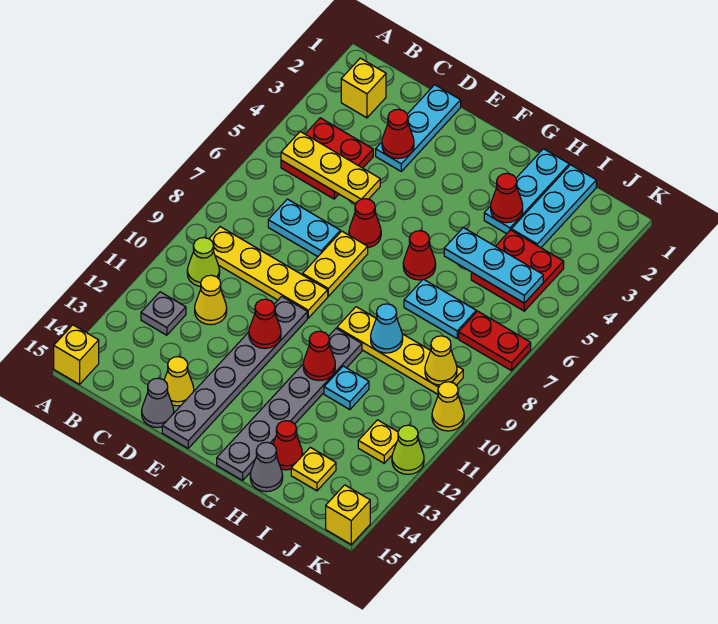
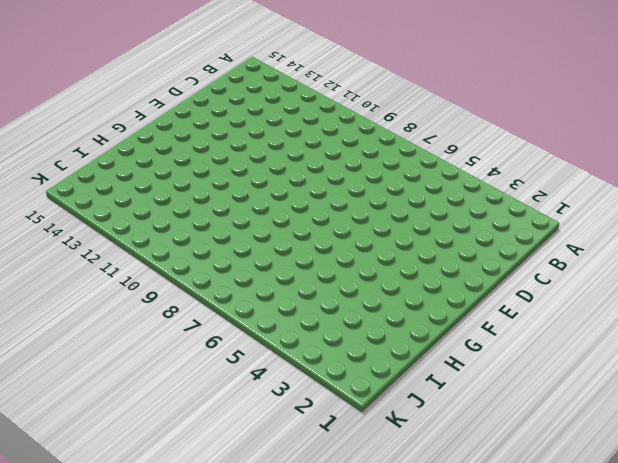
none -> yellow 1x1 brick [54,325,99,384]
none -> yellow 1x1 brick [341,58,386,118]
none -> red 2x2 plate [281,118,373,199]
none -> yellow 1x4 plate [209,227,328,318]

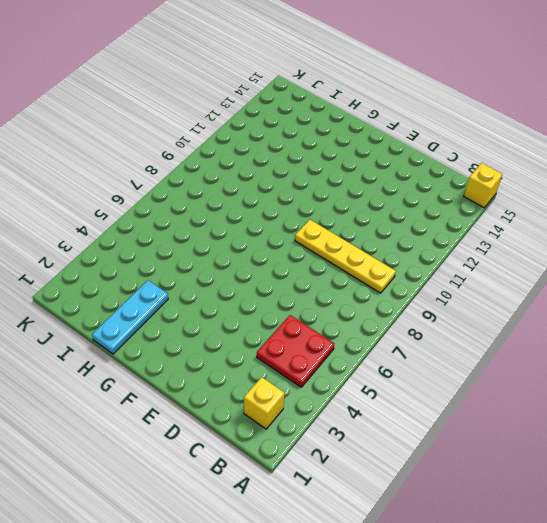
none -> lime 1x1 cone [187,238,220,286]
none -> grey 1x1 plate [141,292,186,335]
none -> cyan 1x2 plate [268,199,340,257]
none -> yellow 1x1 cone [195,275,227,325]

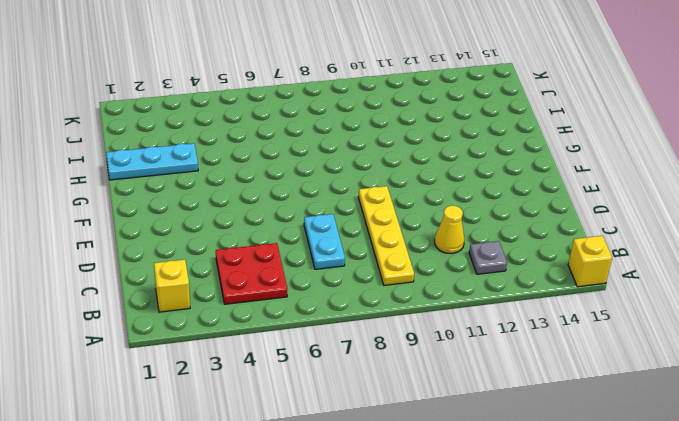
none -> lime 1x1 cone [187,238,220,286]
none -> cyan 1x3 plate [376,85,461,171]
none -> yellow 1x1 cone [164,357,194,406]
none -> grey 1x1 cone [142,378,174,428]

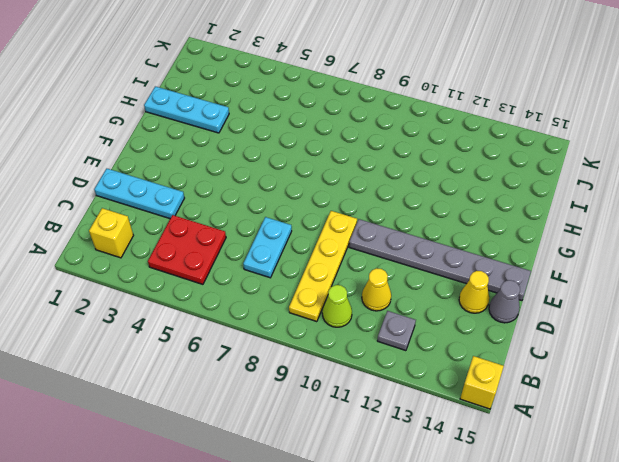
none -> red 1x1 cone [349,199,381,248]
none -> yellow 1x2 plate [303,231,368,296]
none -> red 1x1 cone [403,231,436,280]
none -> yellow 1x4 plate [337,307,463,394]

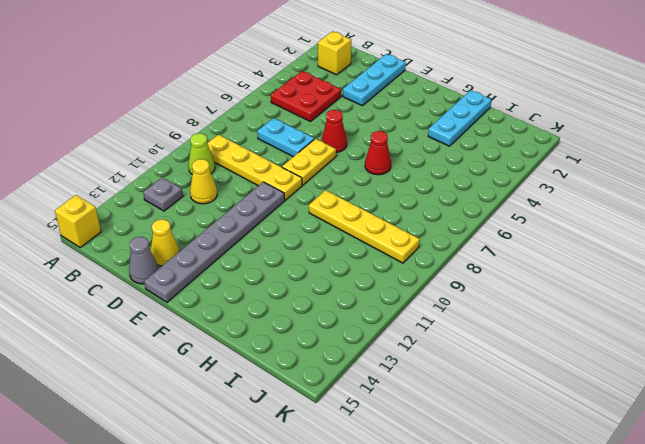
none -> grey 1x6 plate [217,329,362,480]
none -> cyan 1x2 plate [404,279,476,338]
none -> cyan 1x1 plate [324,366,369,410]
none -> red 1x1 cone [273,421,303,470]

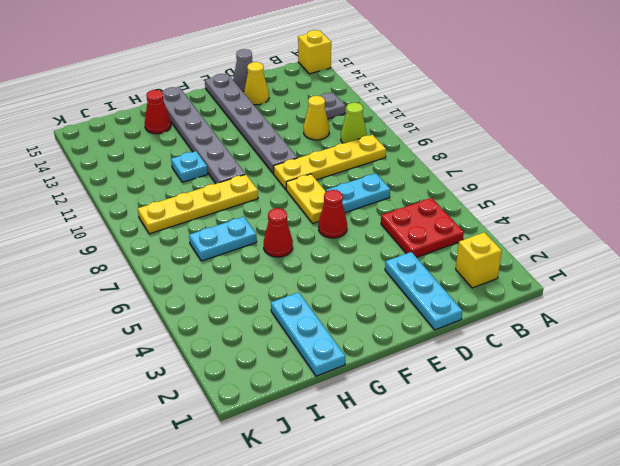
none -> grey 1x1 cone [250,442,283,492]
none -> cyan 1x3 plate [511,165,596,248]
none -> red 2x2 plate [471,230,564,311]
none -> yellow 1x1 plate [291,447,336,491]

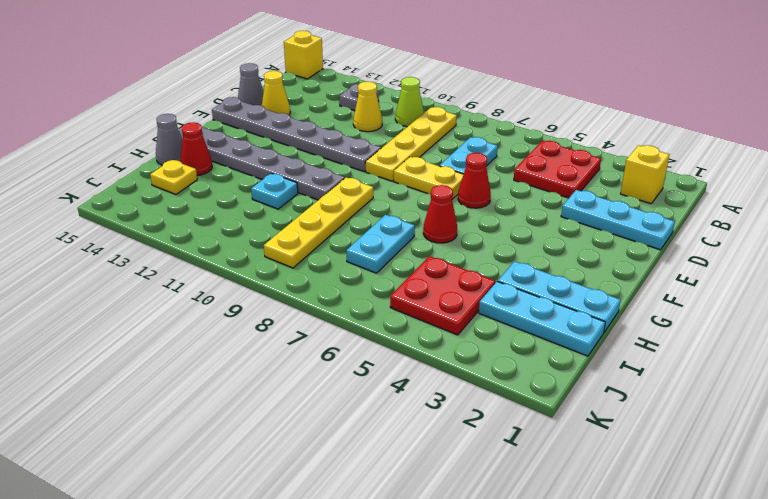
none -> red 1x2 plate [459,311,531,371]
none -> yellow 1x1 plate [358,420,398,463]
none -> yellow 1x1 cone [432,382,464,431]
none -> lime 1x1 cone [392,425,424,474]

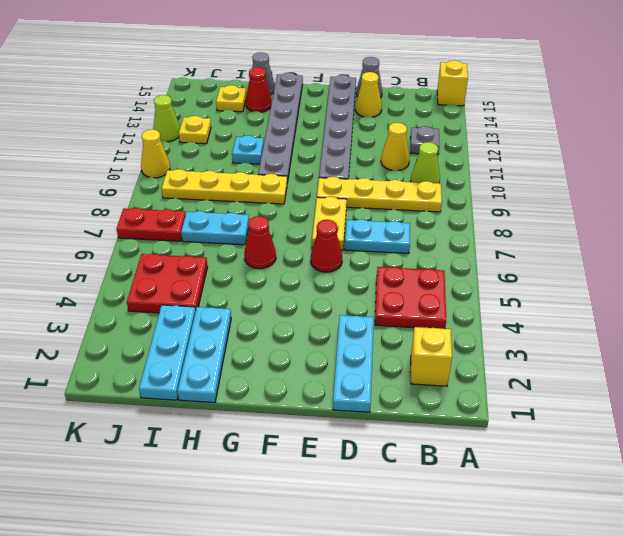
none -> yellow 1x1 brick [326,485,370,544]
none -> yellow 1x3 plate [281,132,380,204]
none -> red 1x1 cone [382,109,414,159]
none -> red 1x1 cone [249,299,281,348]

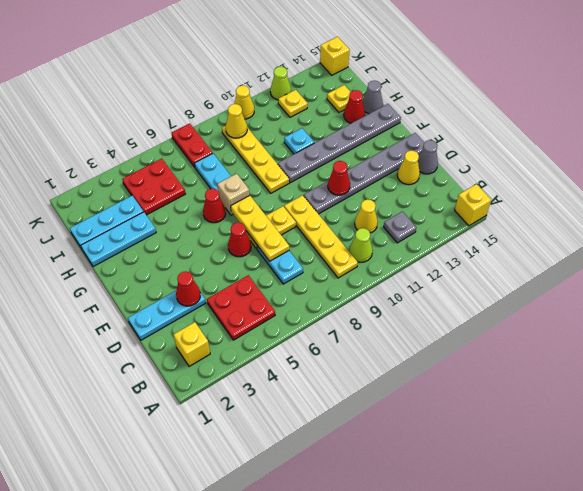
yellow 1x3 plate [231,195,289,261] -> yellow 1x3 plate moved to [281,132,380,204]
tan 1x1 brick [217,174,249,215] -> none
none -> red 1x1 cone [303,331,335,381]
none -> red 1x1 cone [491,173,523,223]
none -> cyan 1x3 plate [444,228,543,303]
none -> cyan 1x1 cone [371,304,403,353]

